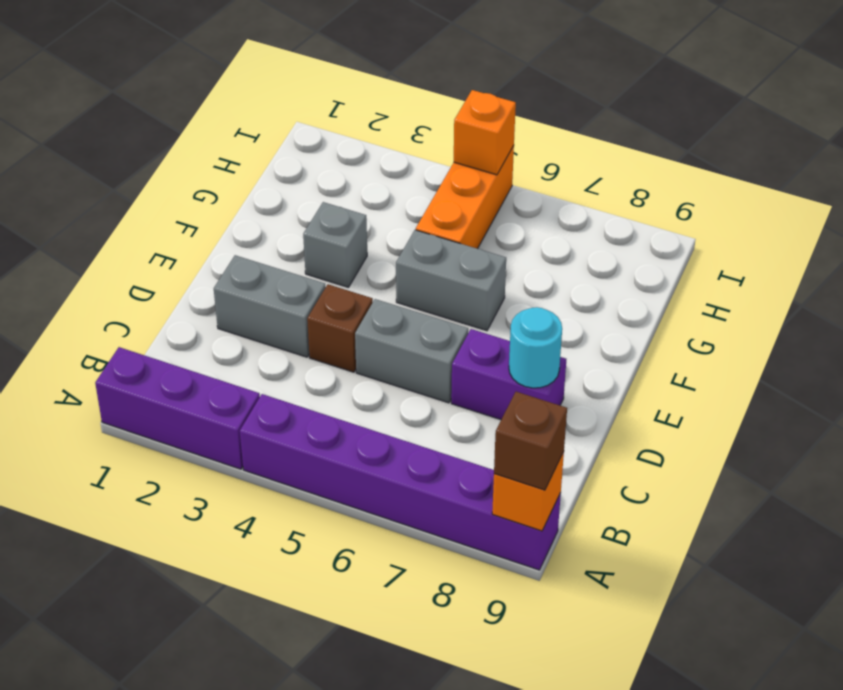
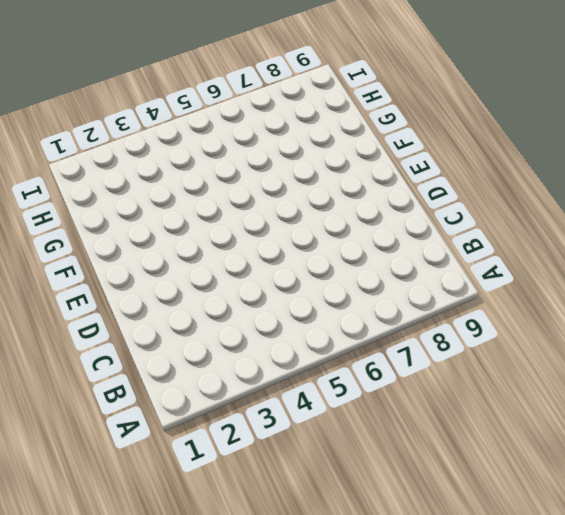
none -> purple 1x3 brick [95,347,260,469]
none -> purple 1x6 brick [240,394,561,570]
none -> grey 1x2 brick [214,255,326,357]

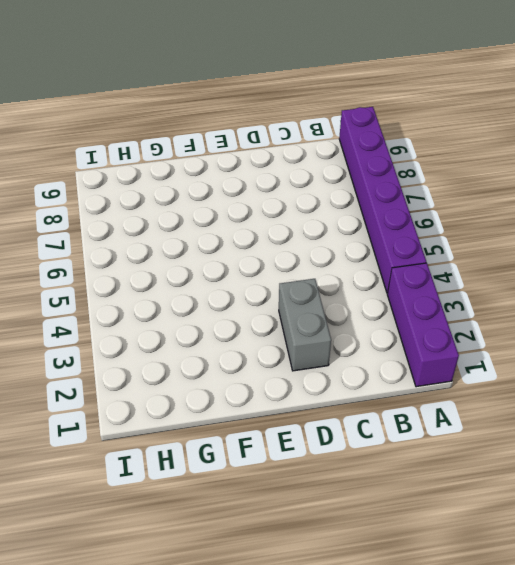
none -> brown 1x1 brick [307,284,373,372]
none -> grey 1x2 brick [355,299,468,403]
none -> purple 1x2 brick [451,329,566,420]

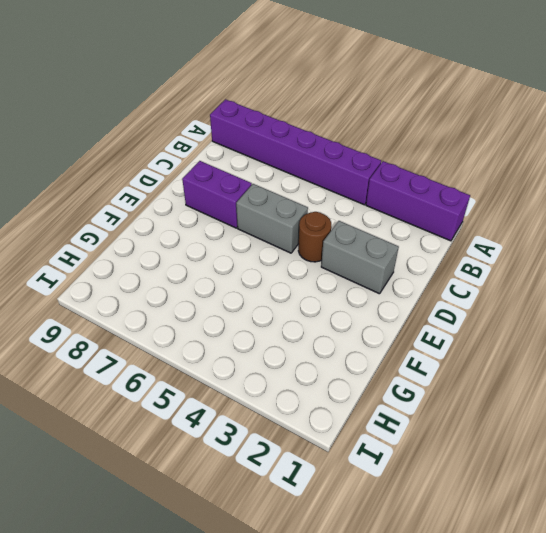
brown 1x1 round brick [298,212,331,262] -> brown 1x1 brick [307,284,373,372]
none -> grey 1x1 brick [303,202,367,288]
none -> grey 1x2 brick [396,230,506,331]
none -> orange 1x3 brick [416,146,514,249]

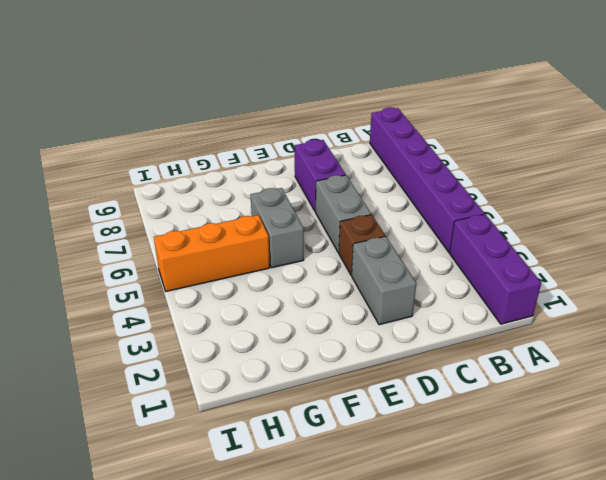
none -> grey 1x1 brick [303,202,367,288]
none -> orange 1x1 brick [492,452,564,531]
none -> cyan 1x1 round brick [509,307,562,388]

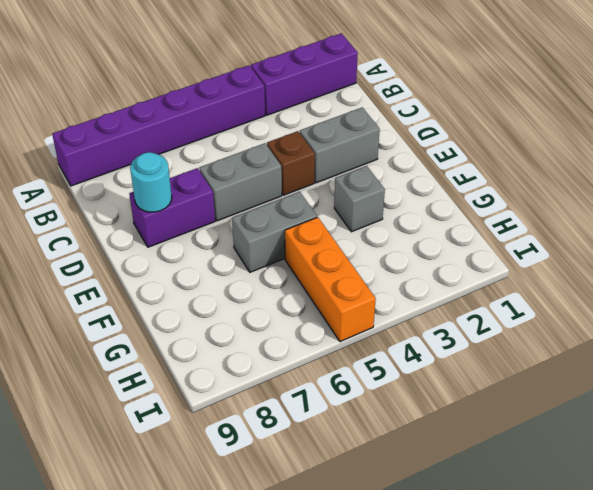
none -> orange 1x1 brick [492,452,564,531]
none -> orange 1x1 brick [454,90,516,175]
none -> brown 1x1 brick [494,392,567,490]

